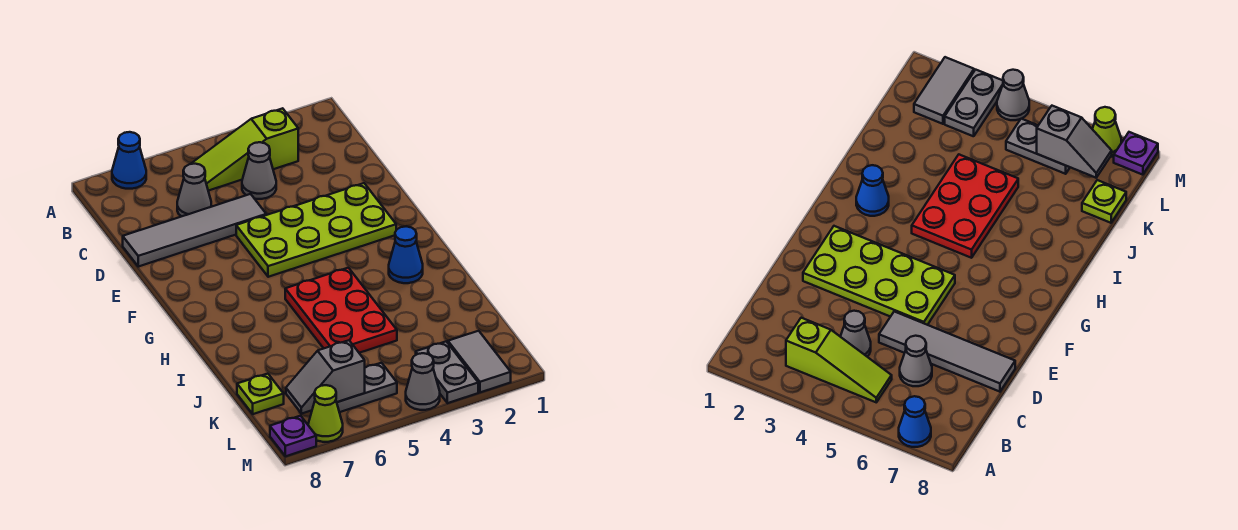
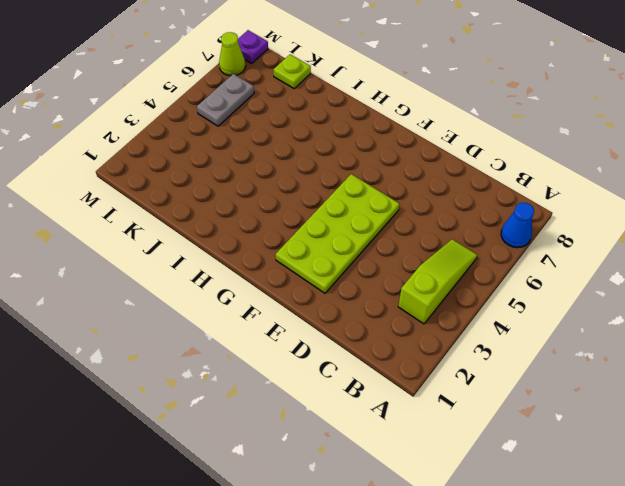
none -> grey 1x1 cone [242,142,276,199]
none -> grey 1x1 cone [177,164,211,217]
none -> grey 1x4 tile [123,194,266,267]

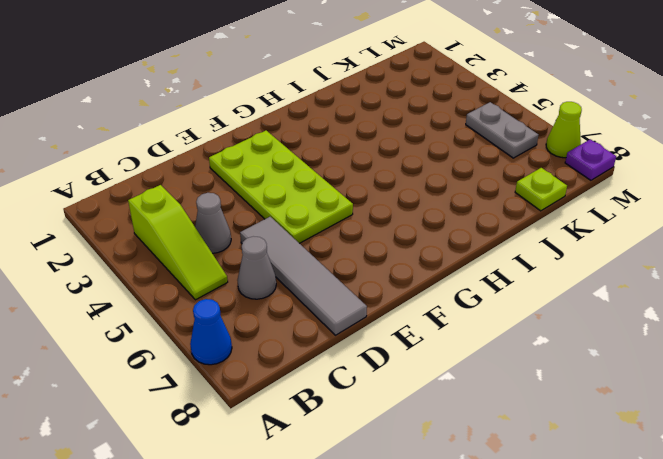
none -> blue 1x1 cone [389,226,423,283]
none -> red 2x3 plate [285,268,397,353]
none -> grey 1x2 tile [448,331,511,392]

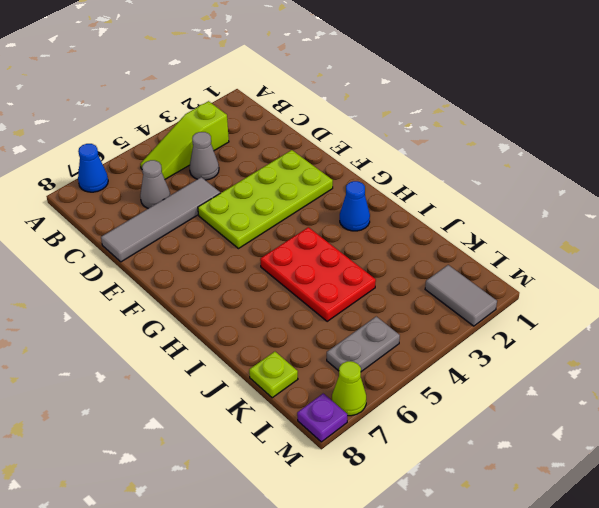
none -> grey 1x2 plate [416,342,478,403]
none -> grey 1x1 cone [406,353,440,410]
none -> grey 1x2 slope [286,340,365,414]

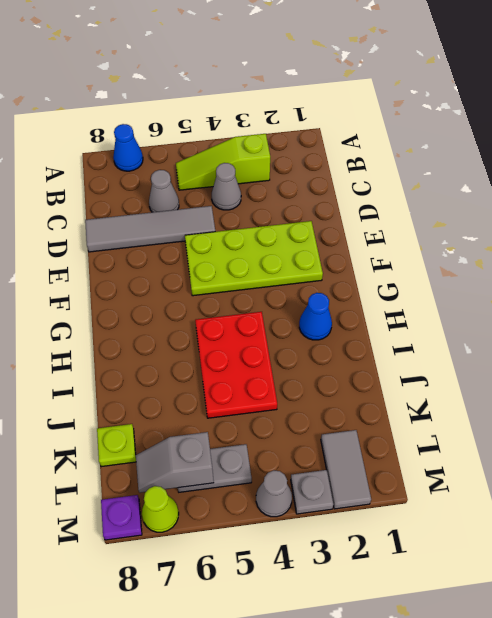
grey 1x1 plate [291,470,333,514] -> grey 1x2 plate [416,342,478,403]

